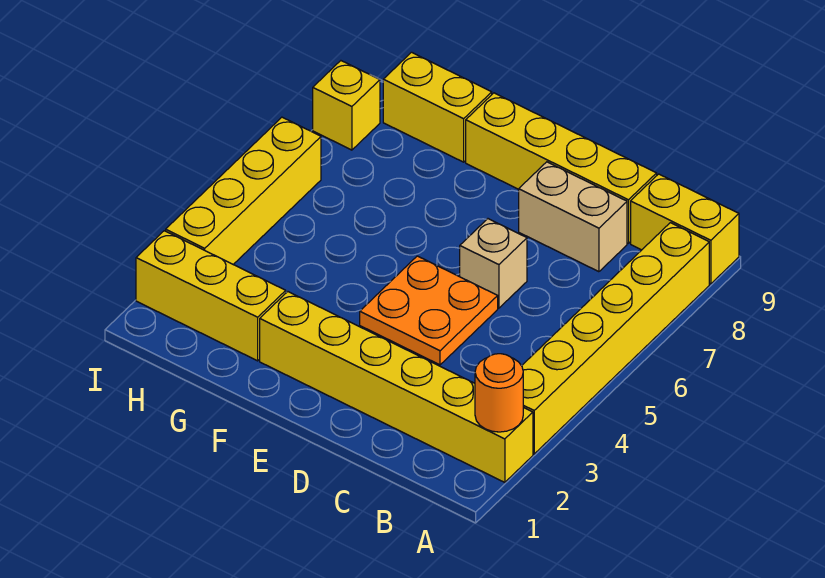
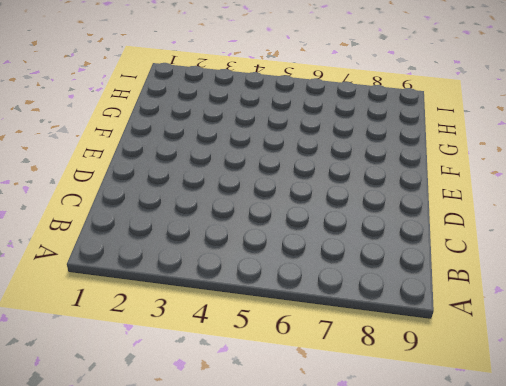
none -> yellow 1x6 brick [260,292,533,482]
none -> yellow 1x6 brick [522,223,709,454]
none -> yellow 1x2 brick [631,174,739,284]

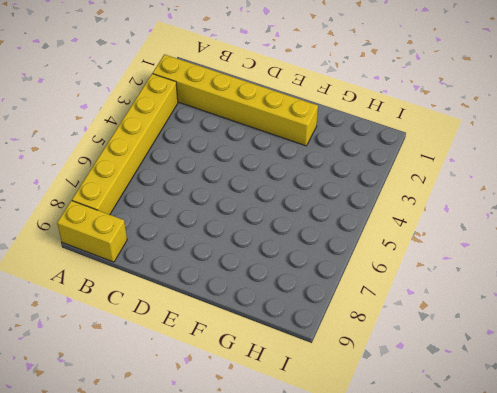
none -> tan 1x2 brick [519,162,627,272]
none -> yellow 1x4 brick [466,93,657,243]
none -> orange 2x2 plate [360,256,498,365]

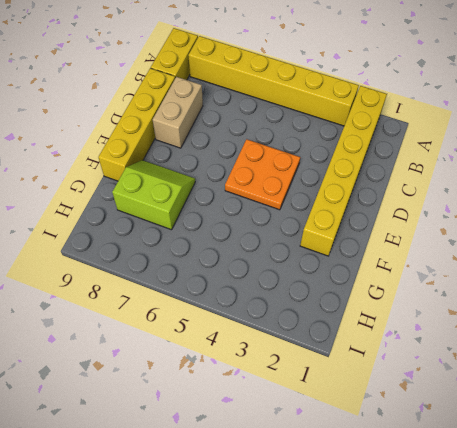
lime 2x2 slope [112,160,195,230] -> none
none -> tan 1x1 brick [460,219,527,308]
none -> yellow 1x3 brick [136,231,286,361]
none -> yellow 1x2 brick [383,52,492,162]

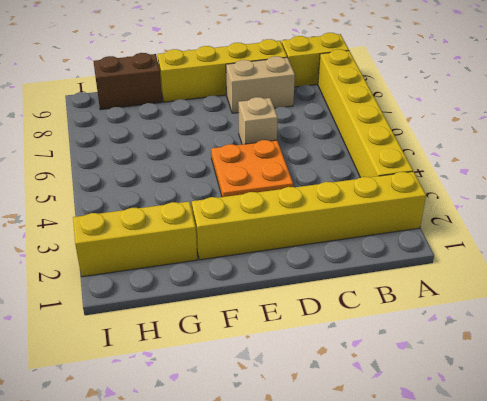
brown 1x2 brick [93,53,162,110] -> yellow 1x2 brick [383,52,492,162]
none -> yellow 1x4 brick [166,117,321,264]
none -> yellow 1x1 brick [313,61,380,150]
none -> orange 1x1 round brick [475,354,523,432]

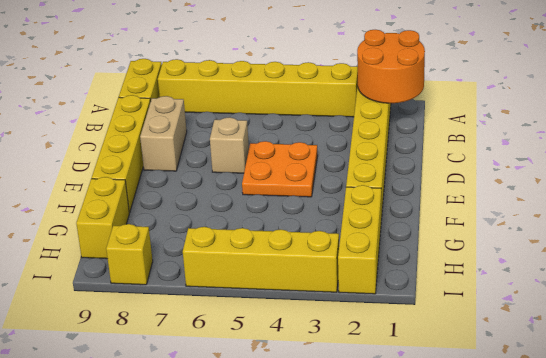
orange 2x2 round brick [357,30,425,103] -> orange 1x1 round brick [475,354,523,432]

